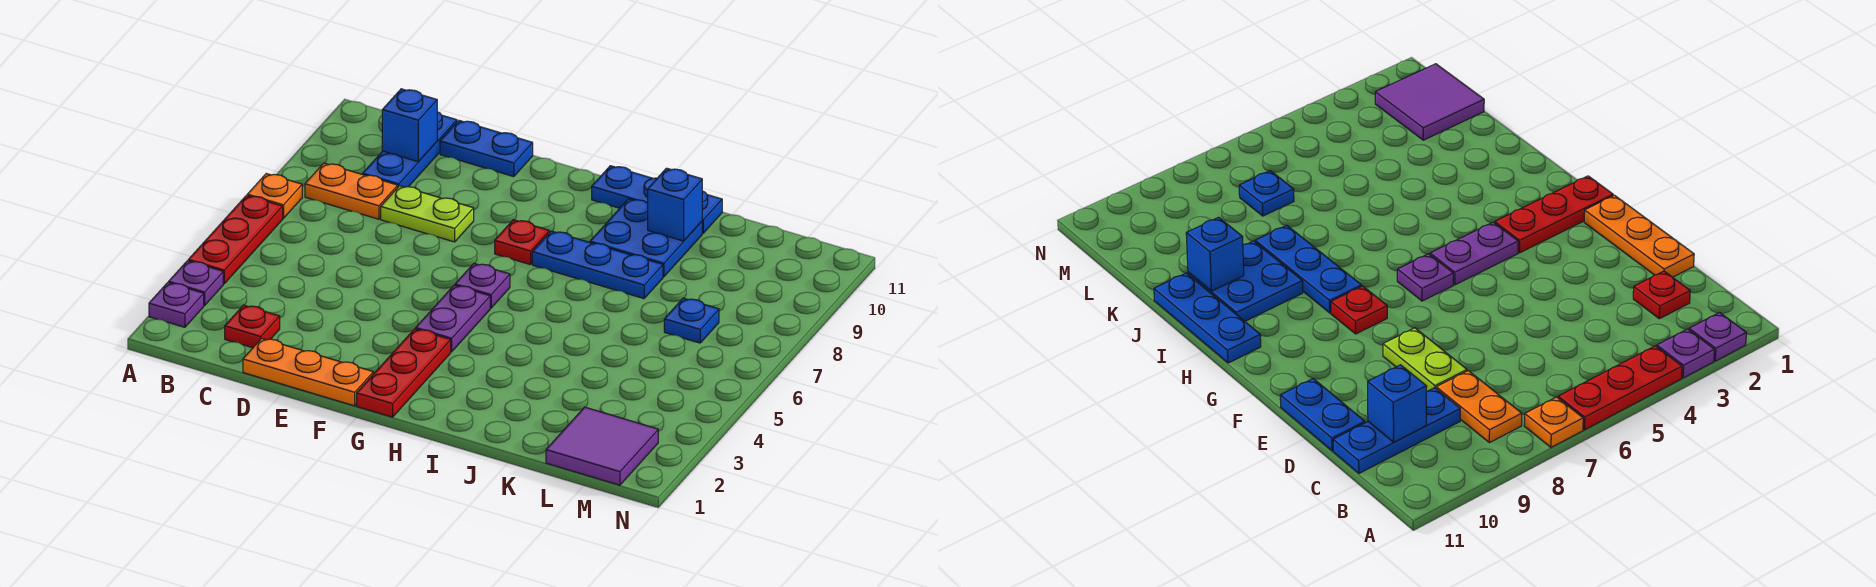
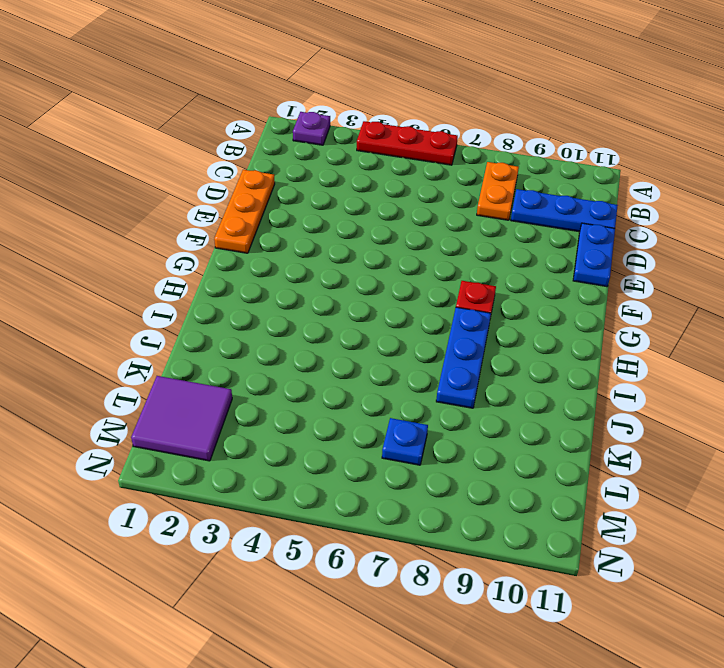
none -> purple 1x1 plate [169,261,223,306]
none -> orange 1x1 plate [247,174,302,218]
none -> red 1x1 plate [225,305,280,348]

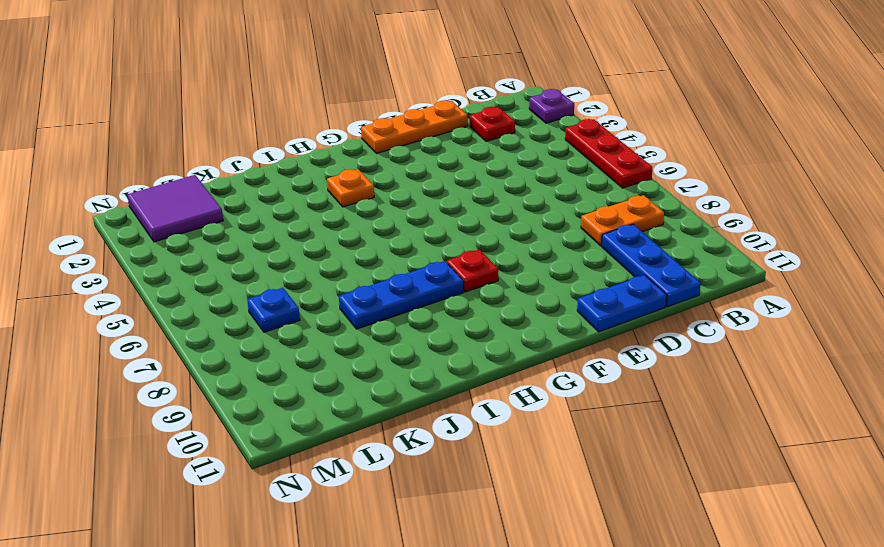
orange 1x1 plate [327,169,374,207] -> orange 1x1 plate moved to [247,174,302,218]
none -> purple 1x1 plate [169,261,223,306]
none -> lime 1x2 plate [381,186,474,242]
none -> red 1x3 plate [357,329,451,417]

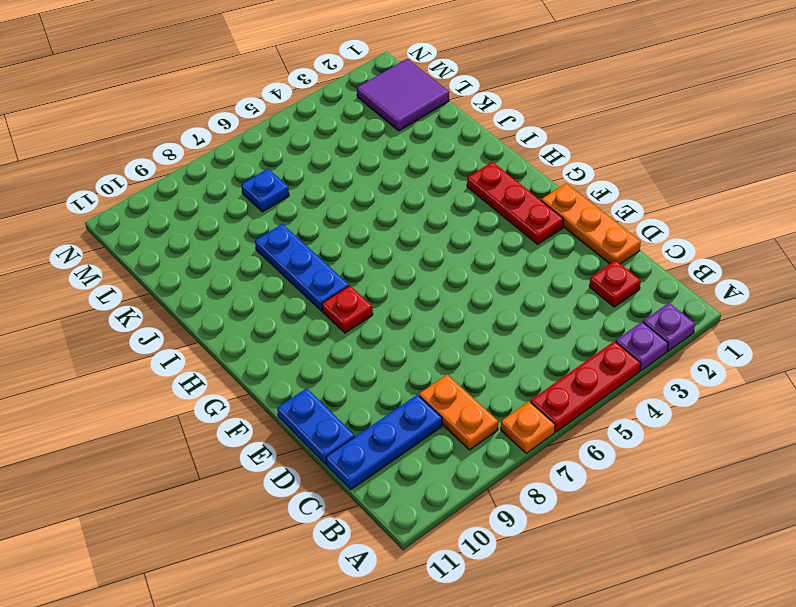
red 1x3 plate [467,162,563,244] -> red 1x3 plate turned to [357,329,451,417]
none -> lime 1x2 plate [381,186,474,242]
none -> purple 1x2 plate [416,285,490,352]
none -> purple 1x1 plate [455,263,510,308]

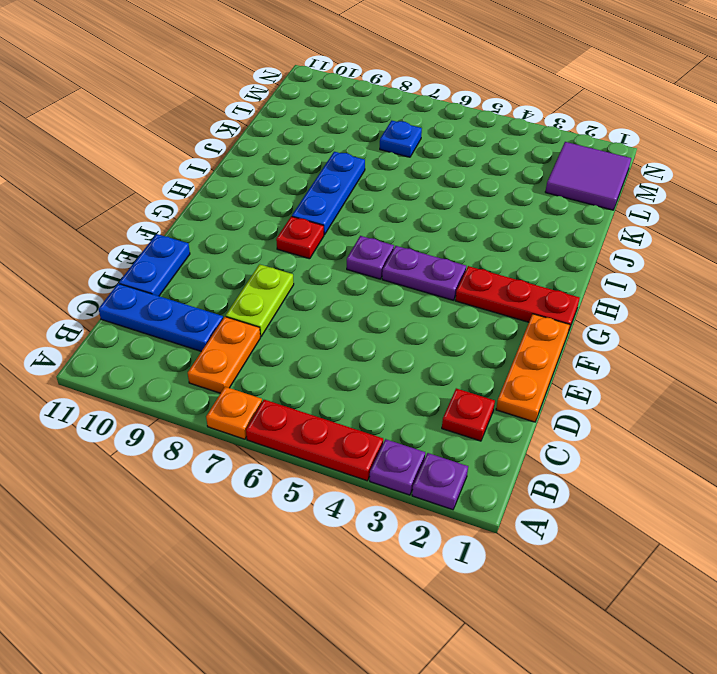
none -> blue 1x3 plate [592,166,722,233]
none -> blue 2x2 plate [590,199,702,277]
none -> blue 1x1 brick [382,89,437,162]

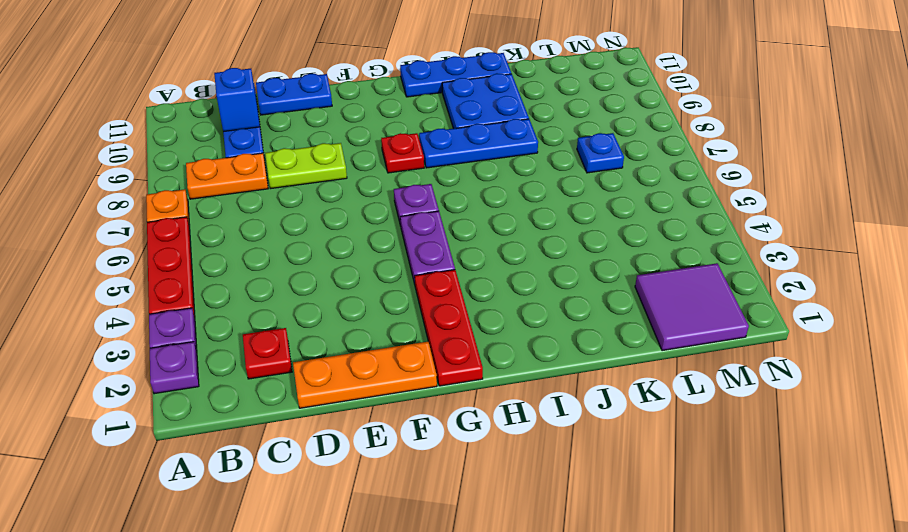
none -> blue 1x1 brick [648,168,702,241]

